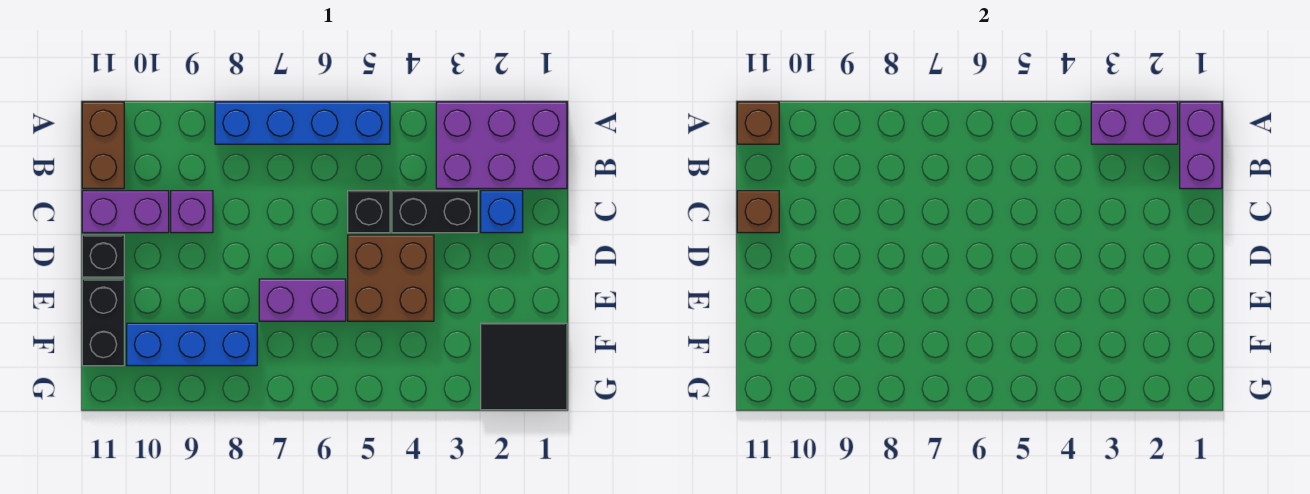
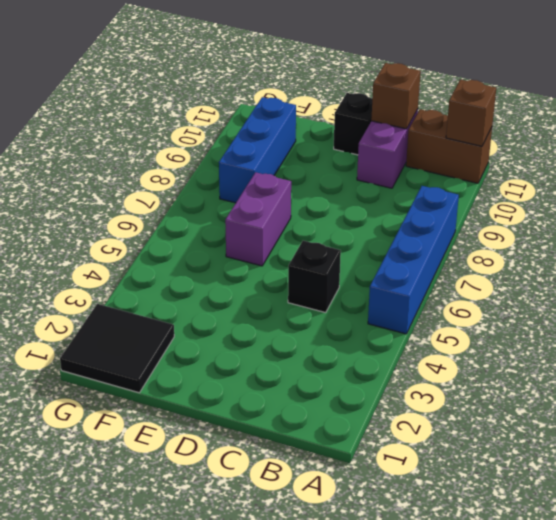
none -> purple 2x3 brick [436,102,567,189]
none -> blue 1x1 brick [481,191,523,233]
none -> black 1x2 brick [392,191,478,233]

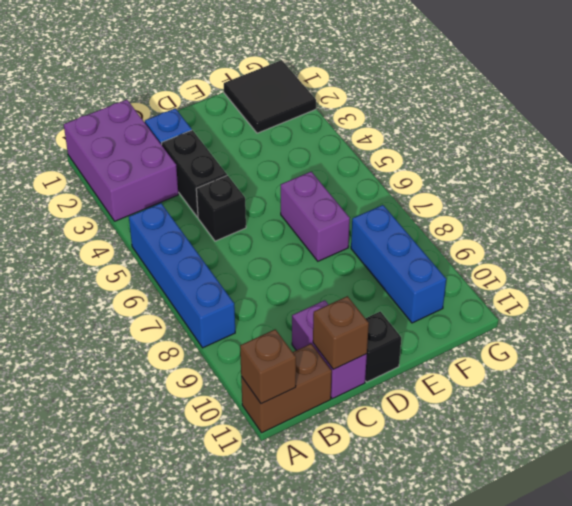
none -> purple 1x1 brick [171,191,213,233]
none -> brown 2x2 brick [348,235,434,321]
none -> black 1x2 brick [82,279,124,366]

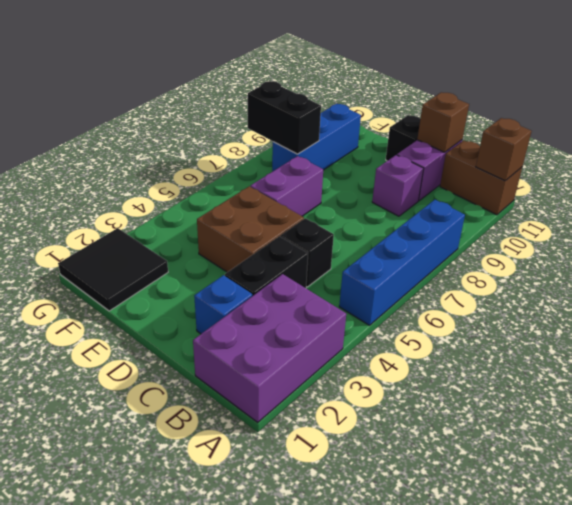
black 1x2 brick [248,81,321,154] -> black 1x2 brick moved to [82,279,124,366]
none -> purple 1x2 brick [1180,102,1222,189]
none -> purple 1x2 brick [1091,102,1178,144]

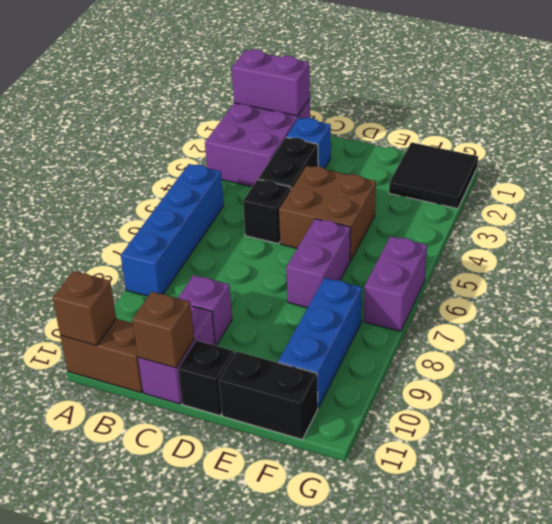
purple 1x2 brick [364,236,427,331] -> purple 1x2 brick moved to [1091,102,1178,144]

